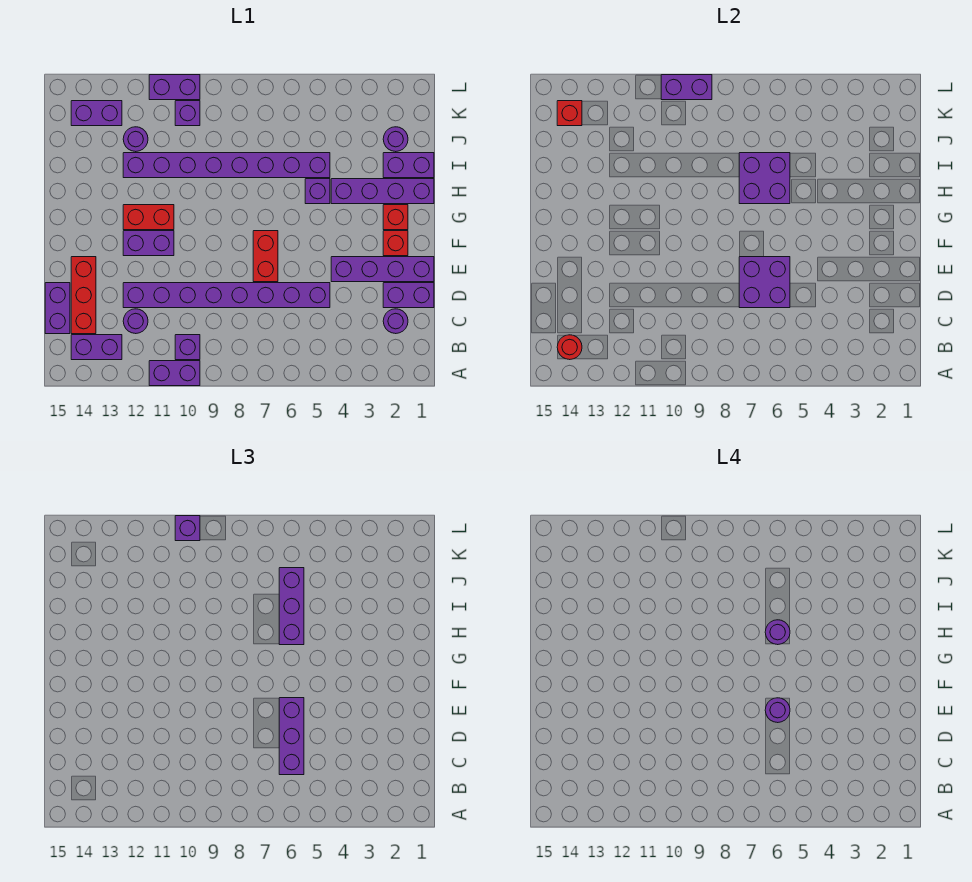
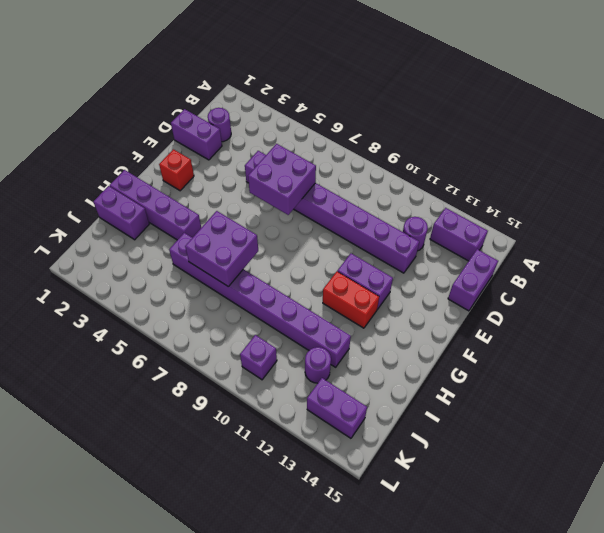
none -> purple 1x2 brick [149,361,200,386]
none -> purple 1x1 brick [175,335,200,360]
none -> red 1x3 brick [71,257,96,334]
none -> purple 1x4 brick [331,257,434,282]

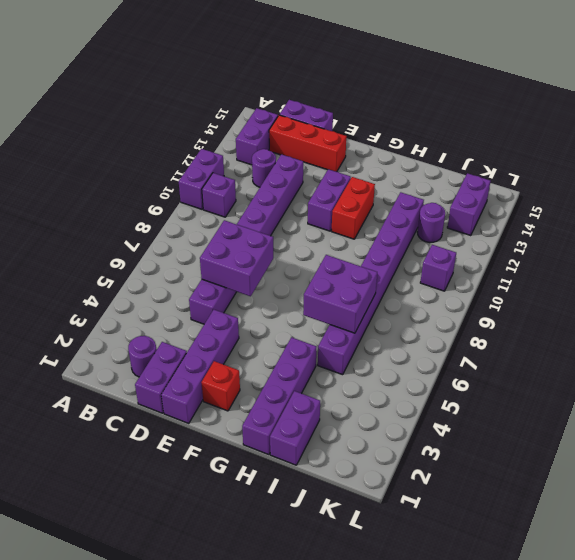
none -> red 1x2 brick [253,231,278,282]
none -> red 1x1 brick [383,205,408,230]
none -> purple 1x1 brick [305,179,330,204]
none -> purple 1x1 round brick [383,127,408,152]

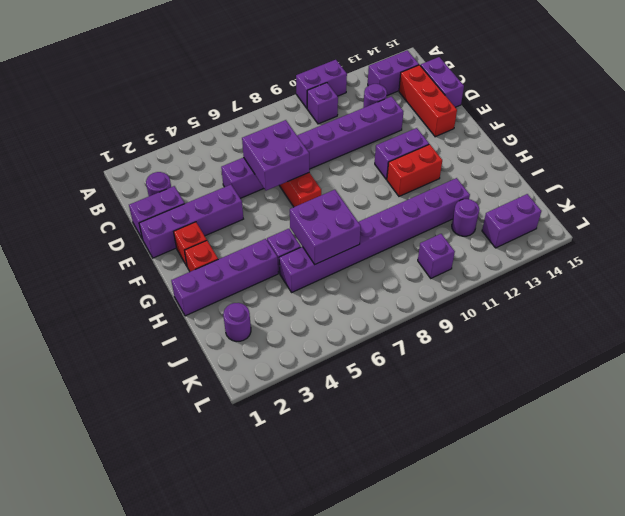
none -> purple 1x2 brick [383,153,434,178]
none -> purple 1x2 brick [149,75,200,100]
none -> red 1x1 round brick [557,335,582,360]
none -> red 1x1 brick [557,101,582,126]

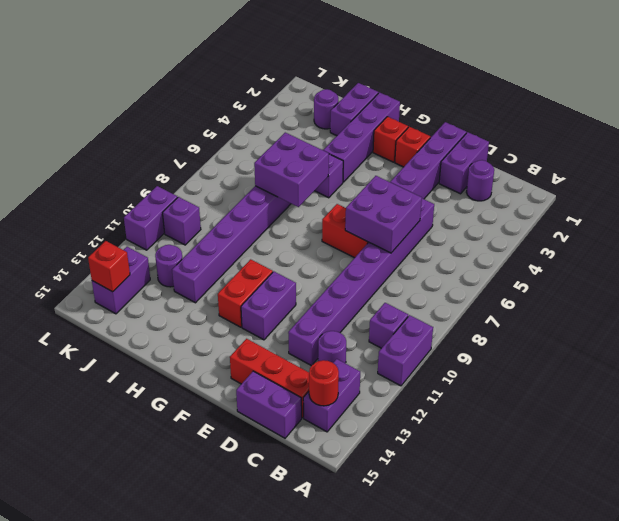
none -> purple 1x2 brick [661,75,712,100]
none -> purple 1x3 brick [279,698,304,775]
none -> purple 1x3 brick [279,568,304,645]
none -> purple 1x1 brick [175,516,200,541]

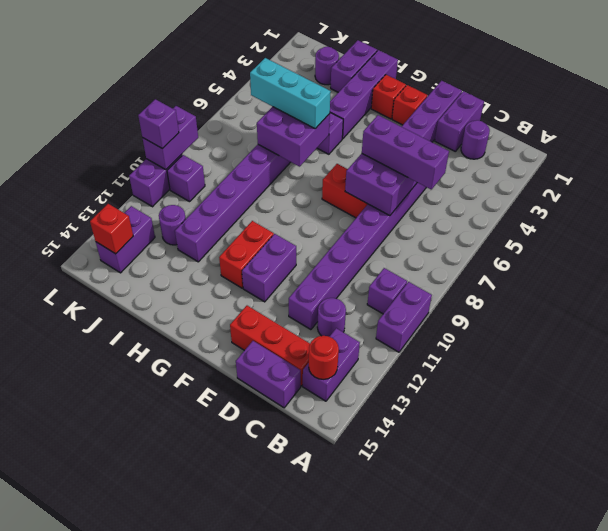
cyan 1x3 brick [250,58,331,129] -> purple 1x3 brick [279,568,304,645]
none -> purple 1x1 round brick [765,698,790,723]
none -> purple 1x1 round brick [765,620,790,645]

